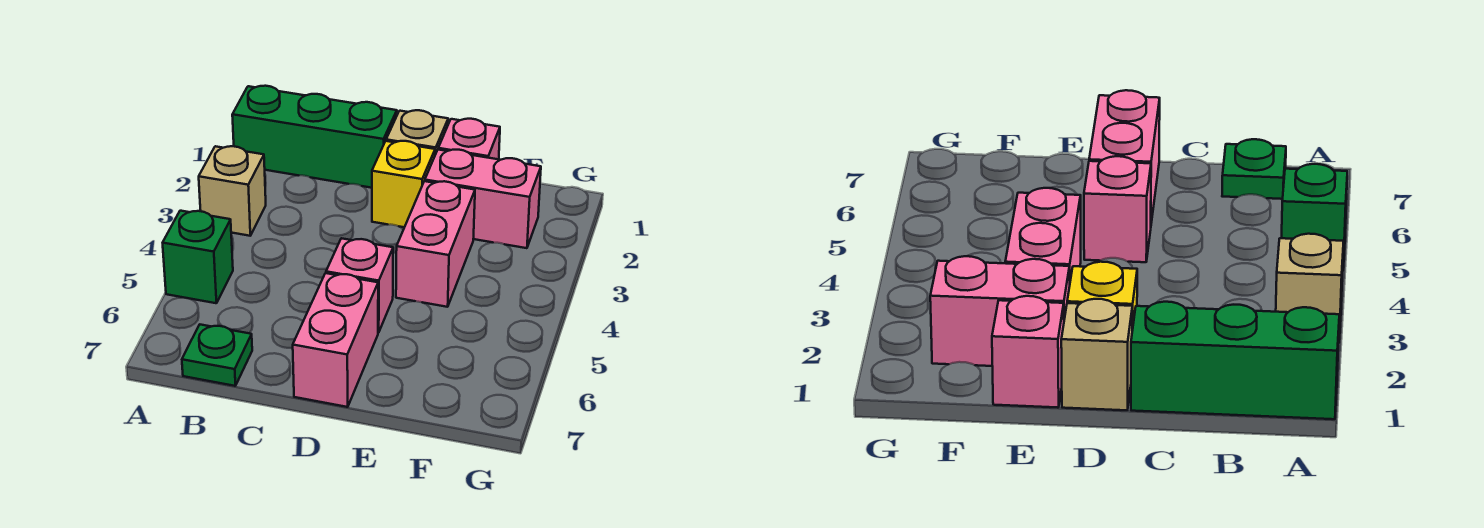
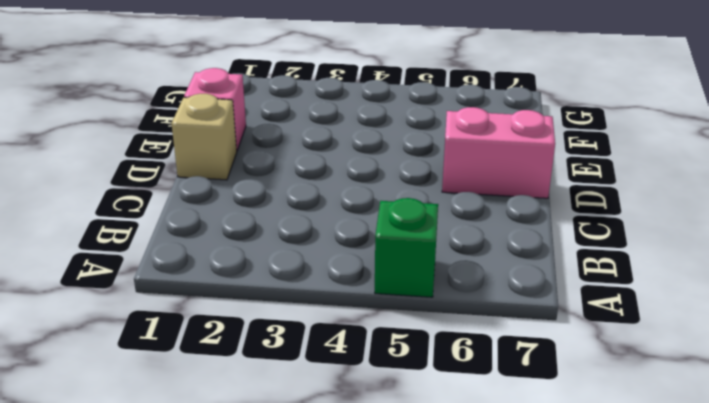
none -> green 1x3 brick [232,86,397,188]
none -> tan 1x1 brick [199,146,266,236]

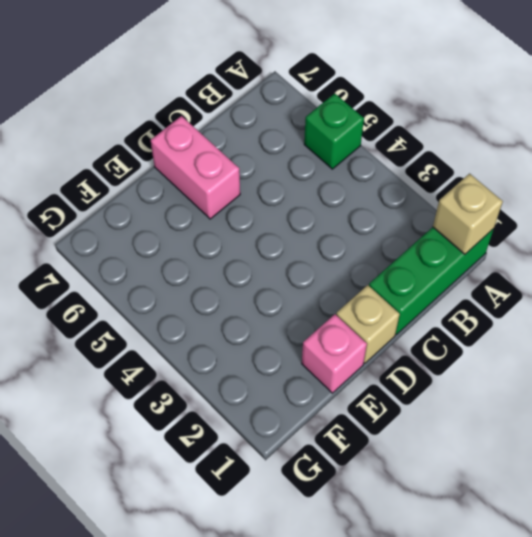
tan 1x1 brick [433,174,503,254] -> tan 1x1 brick moved to [199,146,266,236]
none -> green 1x1 plate [182,325,252,386]
none -> yellow 1x1 brick [372,141,435,227]

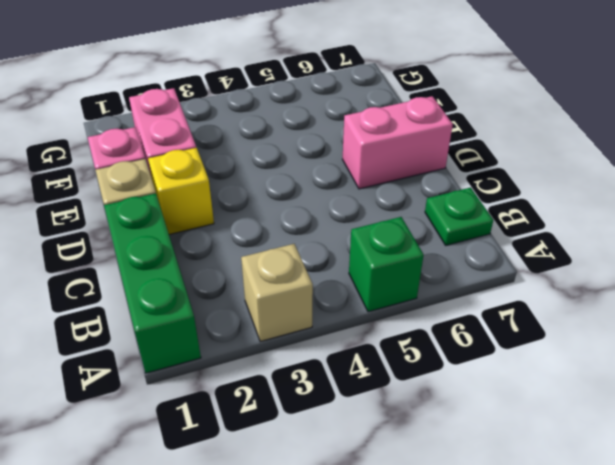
none -> pink 1x1 brick [326,238,393,333]
none -> pink 1x2 brick [396,181,475,307]

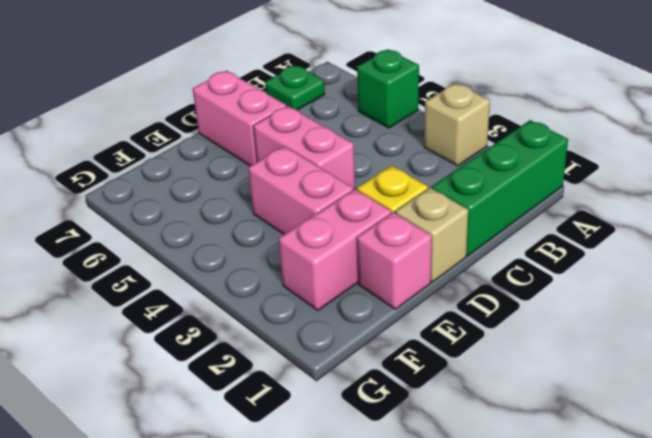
pink 1x2 brick [253,106,355,190] -> pink 1x1 brick [326,238,393,333]

